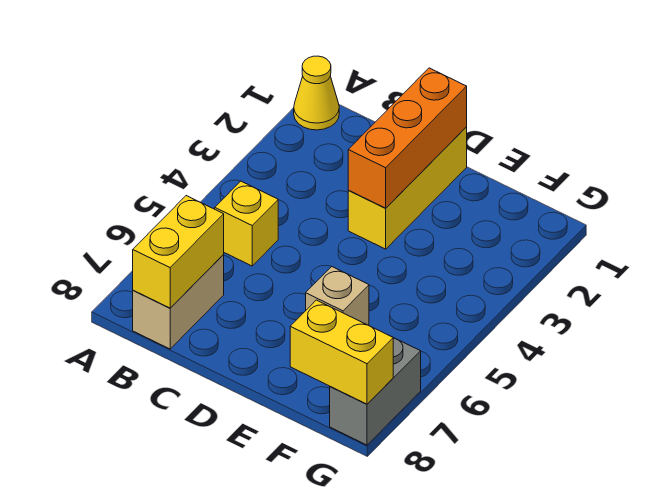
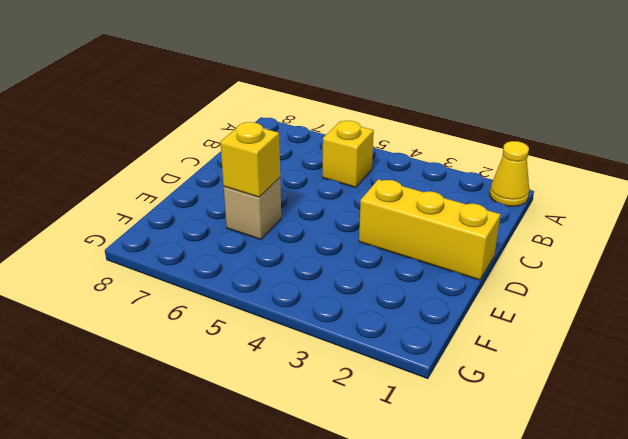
yellow 1x1 brick [220,122,280,197] -> none
none -> tan 1x2 brick [133,255,224,349]
none -> grey 1x2 brick [330,338,421,445]

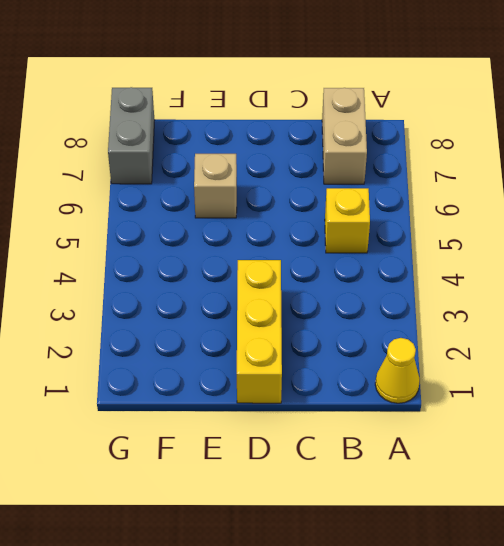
none -> yellow 1x2 brick [133,196,224,308]
none -> orange 1x3 brick [348,68,467,208]

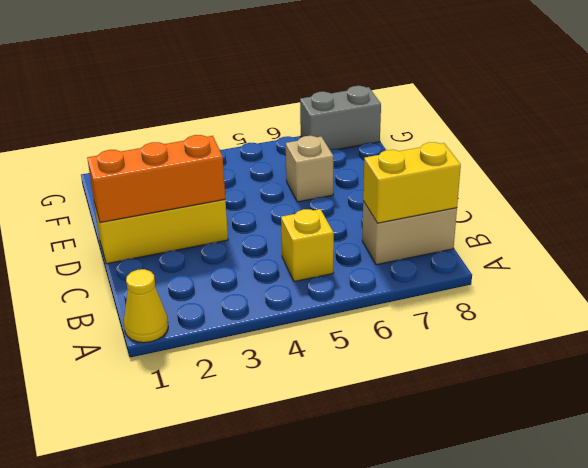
none -> yellow 1x2 brick [290,300,393,404]

